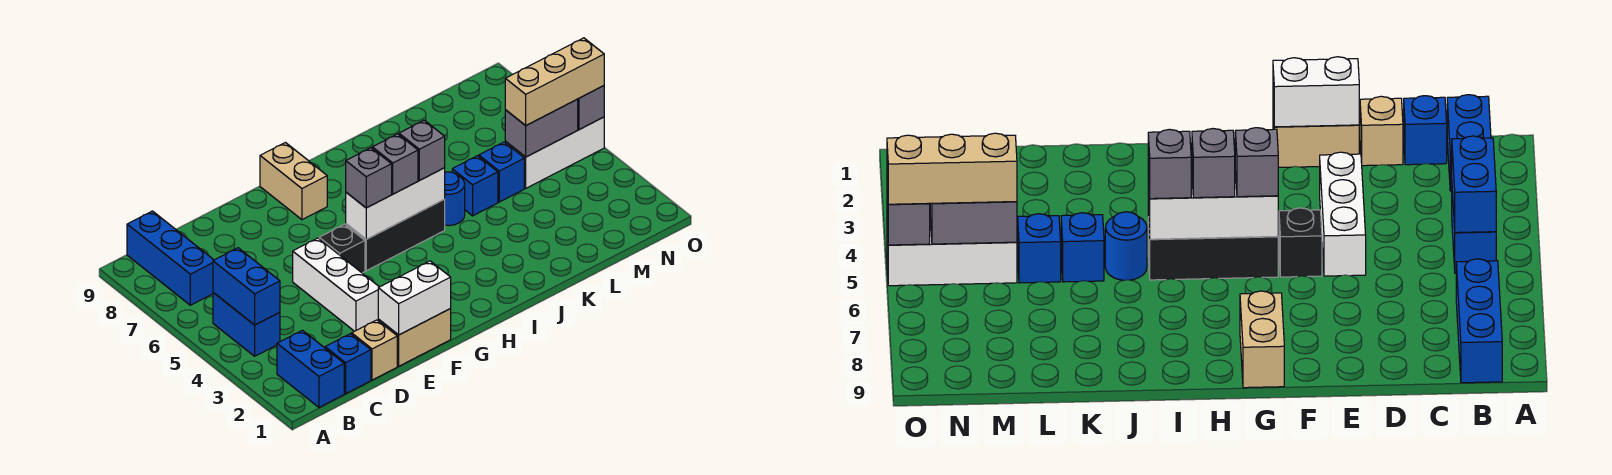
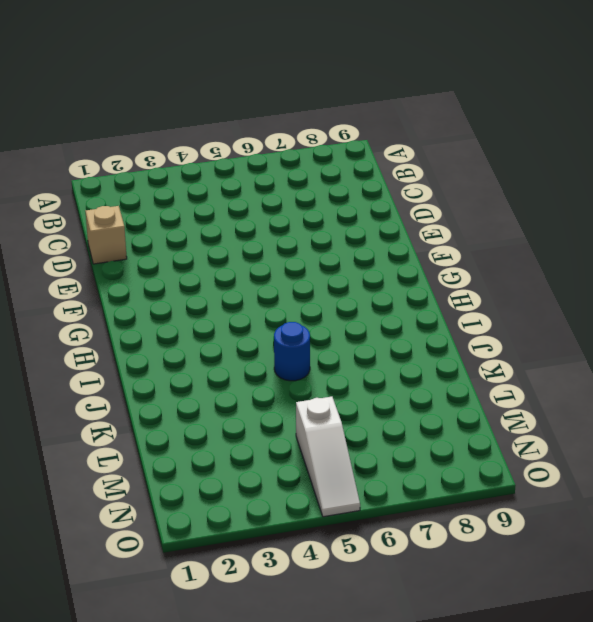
white 1x3 slope [296,397,360,517] -> white 1x3 brick [505,117,604,188]
none -> blue 1x2 brick [277,330,344,407]
none -> blue 1x2 brick [213,292,280,356]
none -> blue 1x3 brick [127,211,213,305]

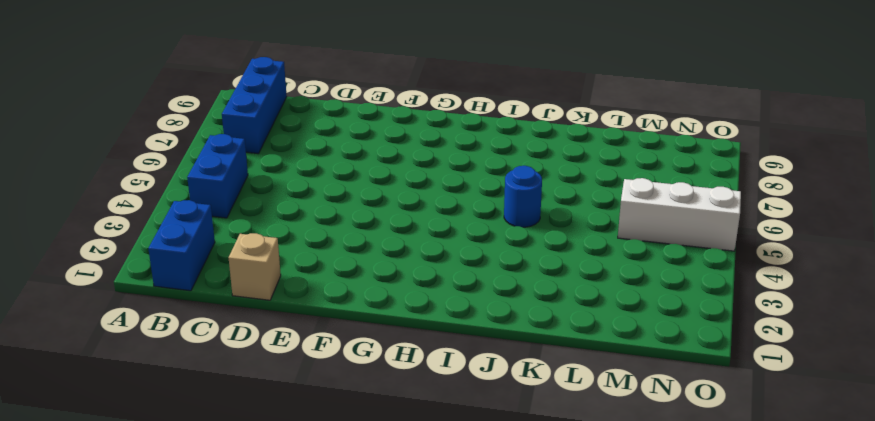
none -> blue 1x1 brick [325,334,371,394]
none -> tan 1x2 brick [378,309,451,366]
none -> white 1x3 brick [293,238,379,331]

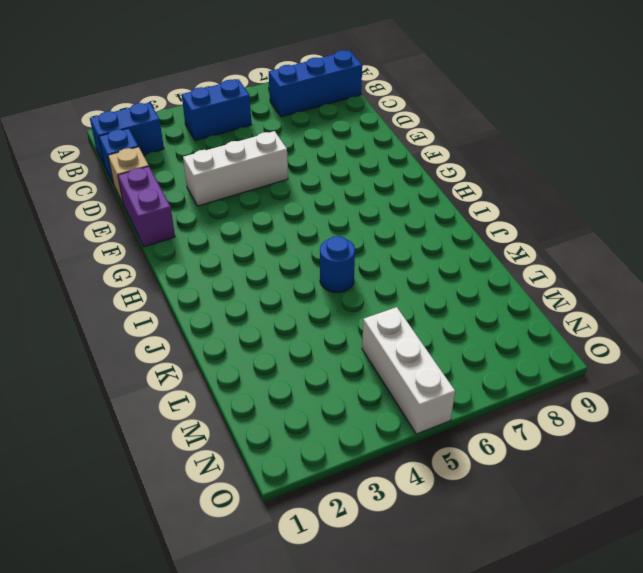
purple 1x2 brick [118,166,175,247] -> tan 1x2 brick [378,309,451,366]
none -> black 1x1 brick [319,224,365,273]
none -> black 1x3 brick [346,199,445,271]
none -> tan 1x2 brick [260,143,327,220]

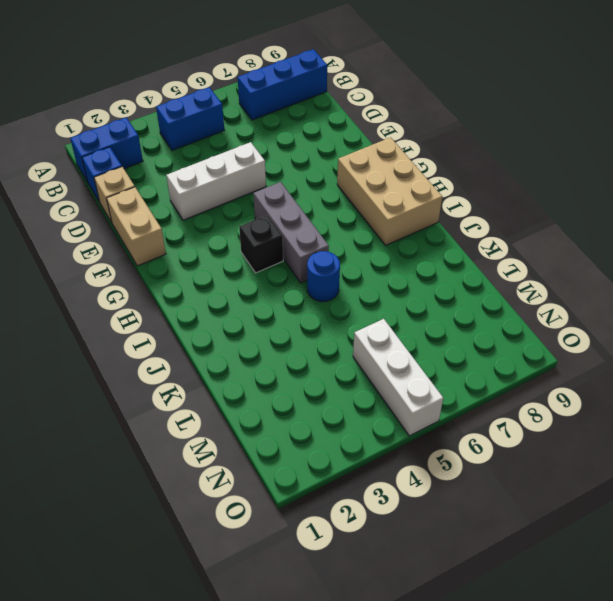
grey 1x3 brick [253,182,329,283] -> black 1x3 brick [346,199,445,271]
tan 2x3 brick [337,137,442,245] -> tan 1x2 brick [260,143,327,220]
black 1x1 brick [239,215,283,273] -> black 1x1 brick moved to [319,224,365,273]
none -> blue 1x1 brick [452,156,498,216]
none -> blue 1x1 brick [479,142,524,202]
none -> blue 1x2 brick [213,248,280,325]

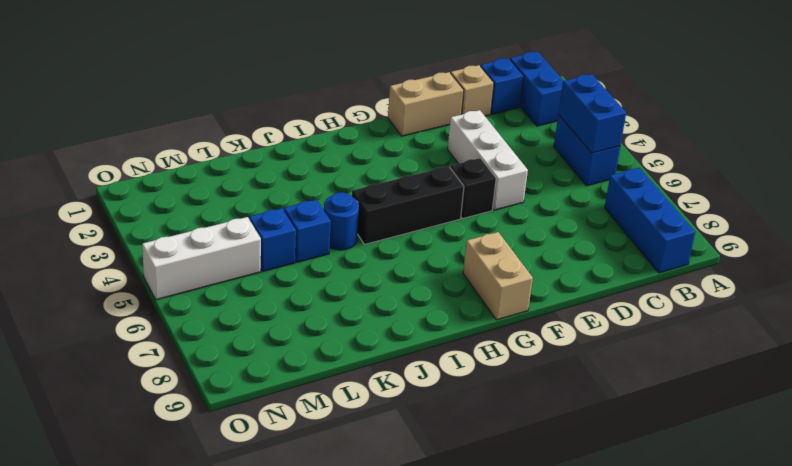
none -> white 1x2 brick [378,261,451,335]
none -> white 1x3 brick [346,168,445,239]
none -> grey 1x2 brick [505,99,578,157]

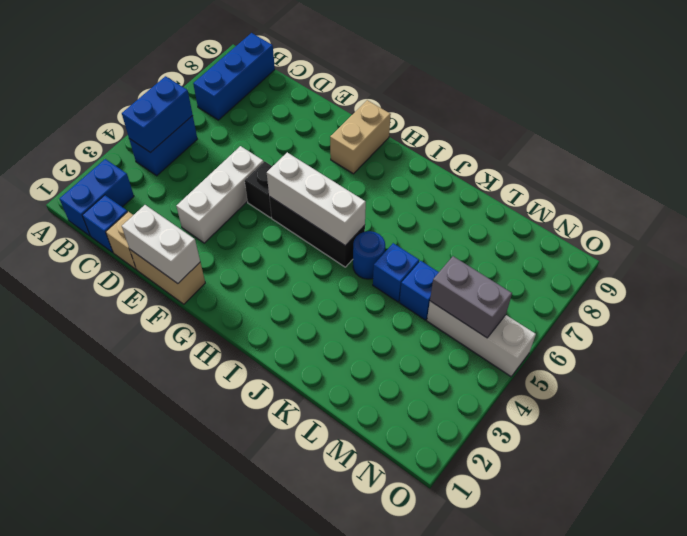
none -> grey 1x1 brick [578,86,604,130]
none -> grey 1x1 brick [346,148,392,208]
none -> grey 1x1 brick [372,134,418,194]

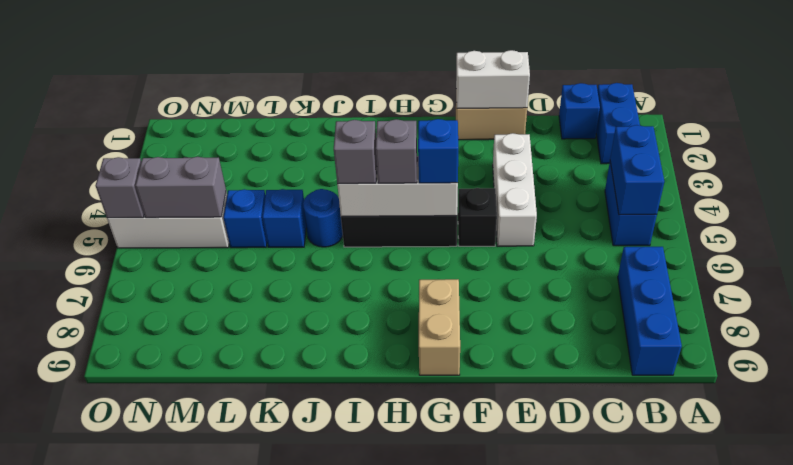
blue 1x1 brick [418,119,458,183] -> grey 1x1 brick [346,148,392,208]
none -> tan 1x1 brick [352,320,397,380]
none -> tan 1x3 brick [505,38,604,125]

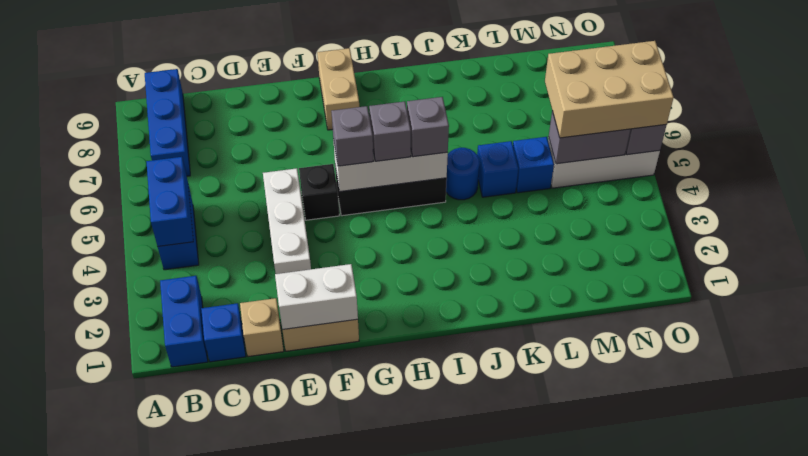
tan 2x3 brick [545,41,674,138] -> tan 1x3 brick [505,38,604,125]

